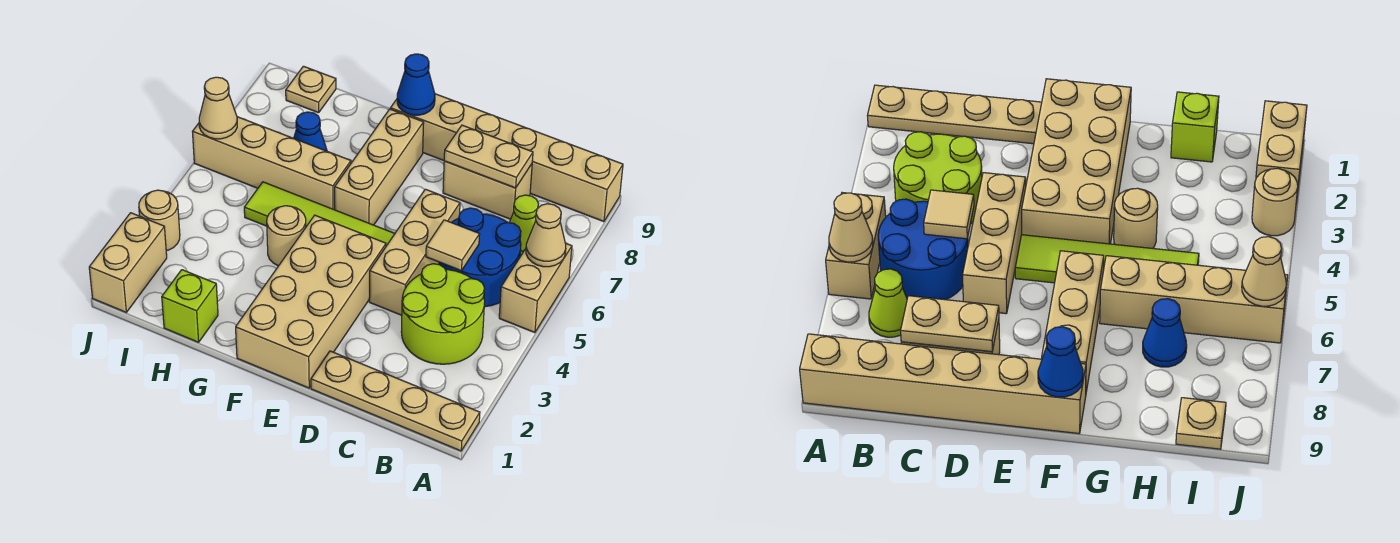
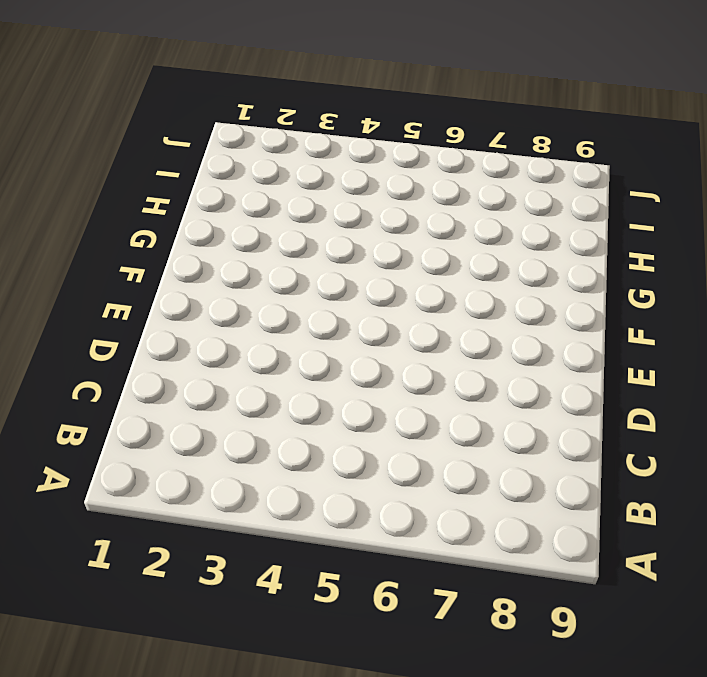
none -> tan 1x4 plate [311,351,480,451]
none -> tan 1x2 brick [499,244,572,333]
none -> tan 1x6 brick [390,94,623,222]

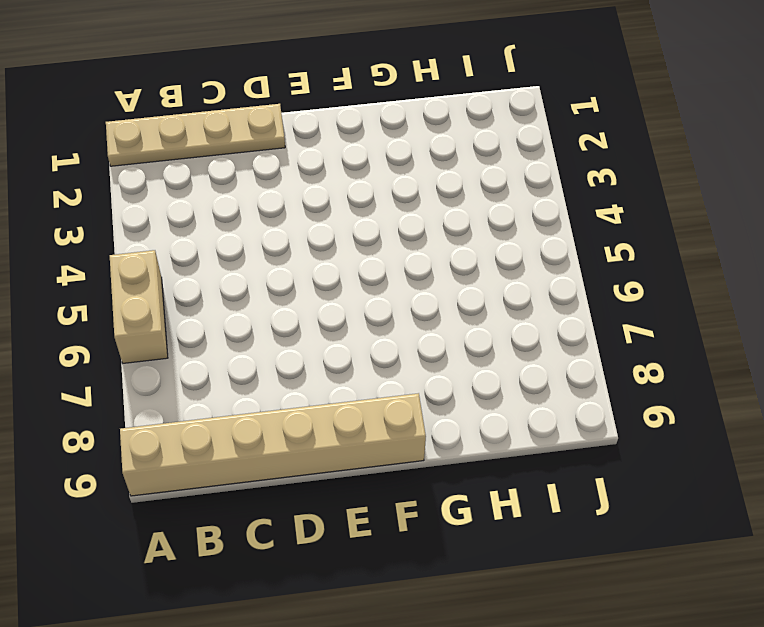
none -> lime 2x2 round brick [401,264,485,364]
none -> blue 2x2 round brick [439,208,521,307]
none -> lime 1x1 cone [509,195,539,256]

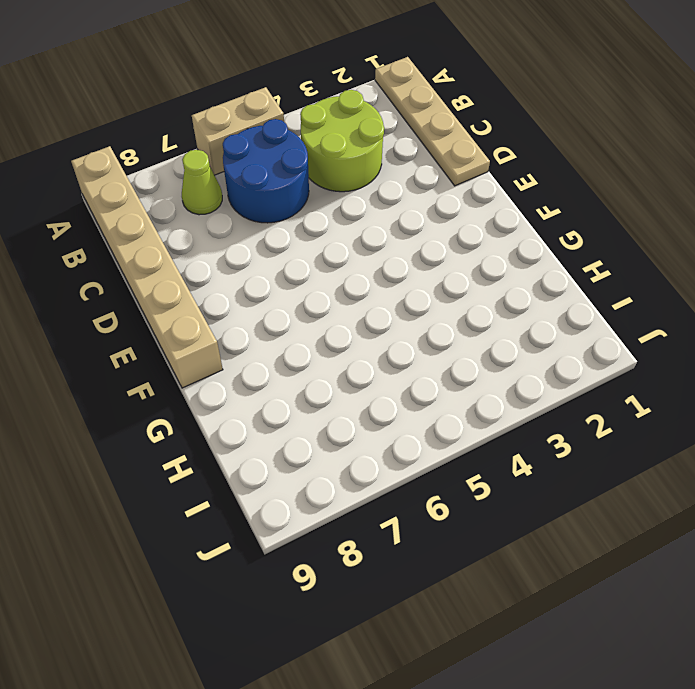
none -> tan 1x2 brick [443,161,532,219]
none -> tan 1x3 brick [369,189,460,315]
none -> tan 2x4 brick [236,215,386,388]

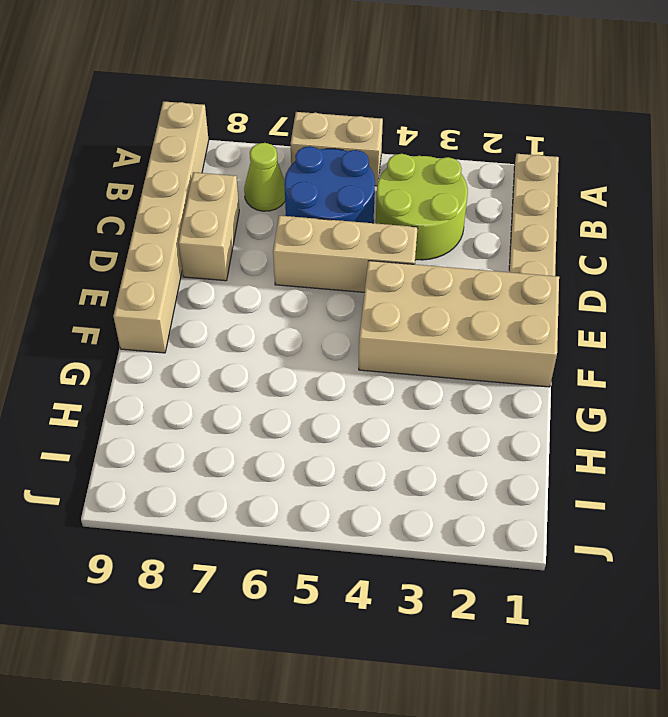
none -> lime 1x4 tile [244,182,395,246]
none -> tan 1x3 brick [335,109,424,225]
none -> tan 1x1 round brick [267,206,306,266]

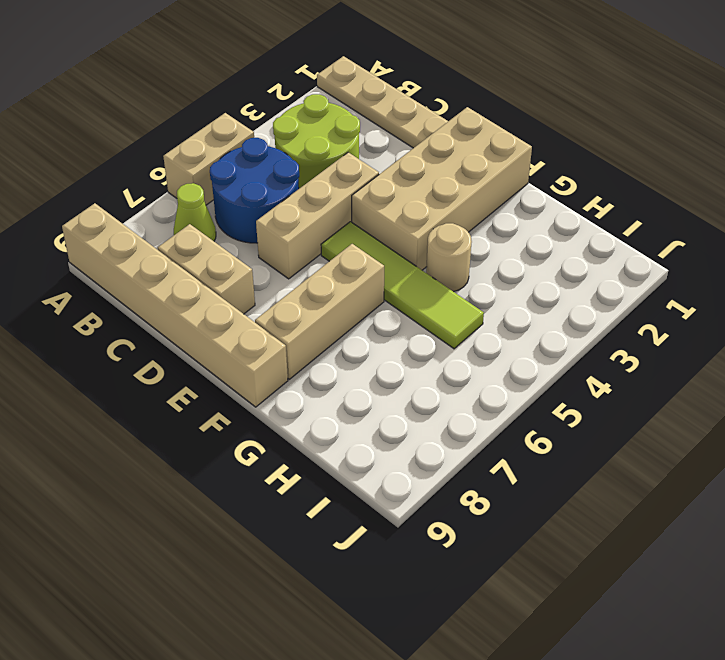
none -> tan 1x4 brick [192,117,351,210]
none -> lime 1x1 brick [162,270,218,342]
none -> blue 1x1 cone [294,112,327,151]

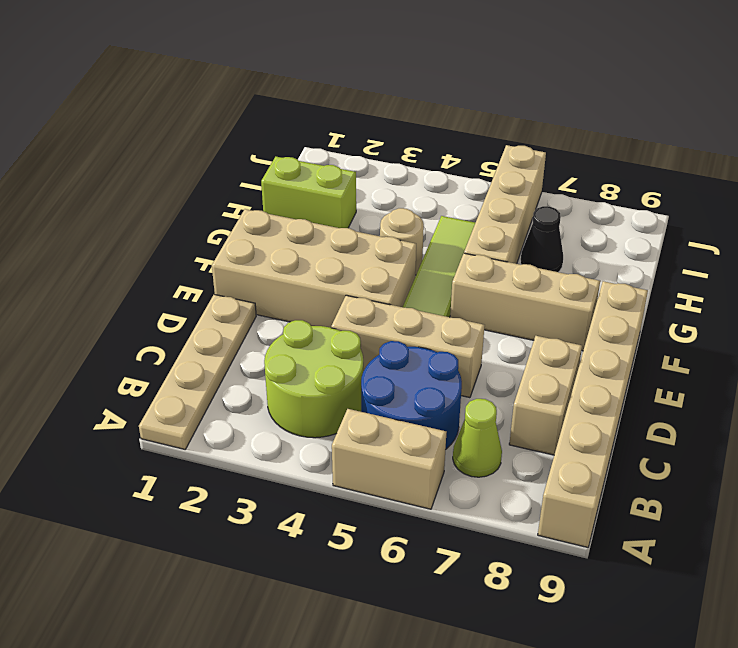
lime 1x2 brick [261,157,356,228] -> lime 1x1 brick [162,270,218,342]
black 1x1 cone [520,206,563,272] -> blue 1x1 cone [294,112,327,151]
none -> tan 1x1 plate [286,66,336,113]
none -> tan 1x2 brick [89,213,167,312]
none -> tan 1x1 round brick [139,190,180,251]

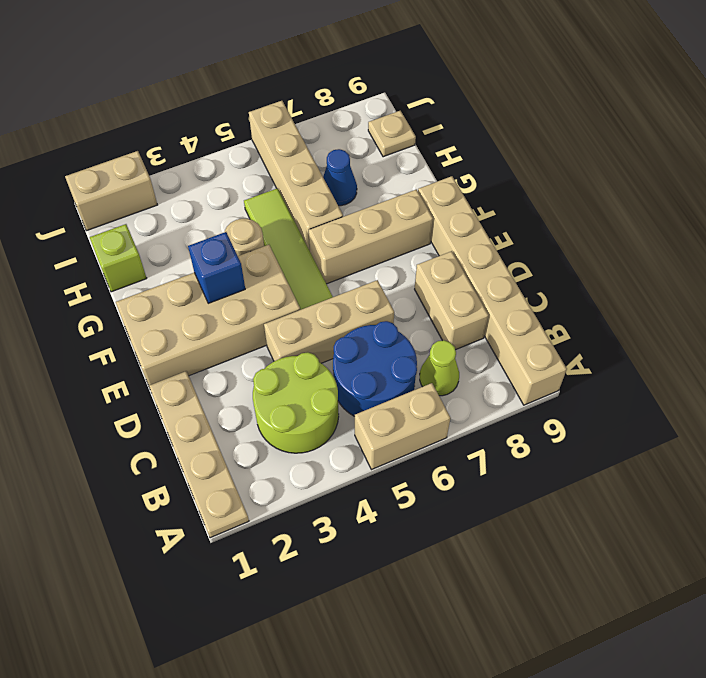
blue 1x1 brick [188,232,245,303] -> none
none -> tan 1x1 round brick [139,190,180,251]
none -> tan 1x1 cone [526,204,566,267]
none -> tan 1x1 tile [426,220,480,271]

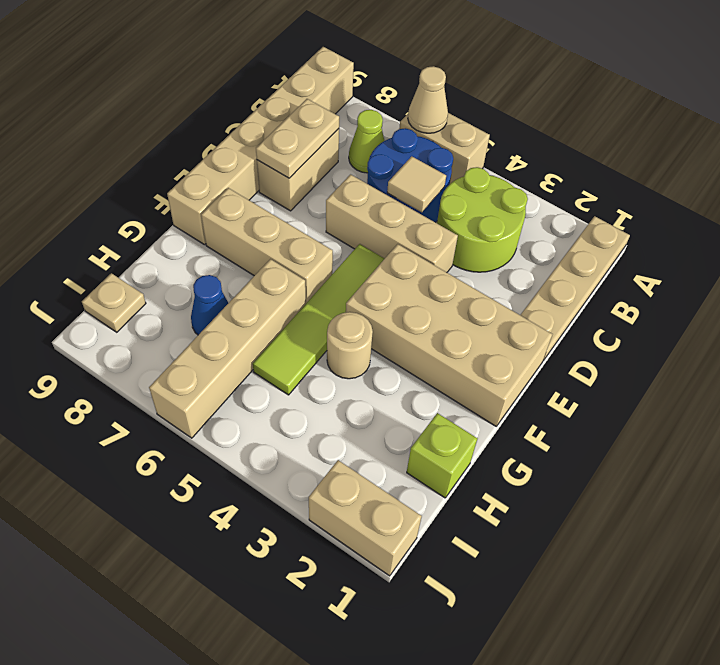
none -> tan 1x1 round brick [139,190,180,251]
none -> blue 1x1 cone [397,54,435,115]
none -> tan 1x1 cone [199,77,237,139]

